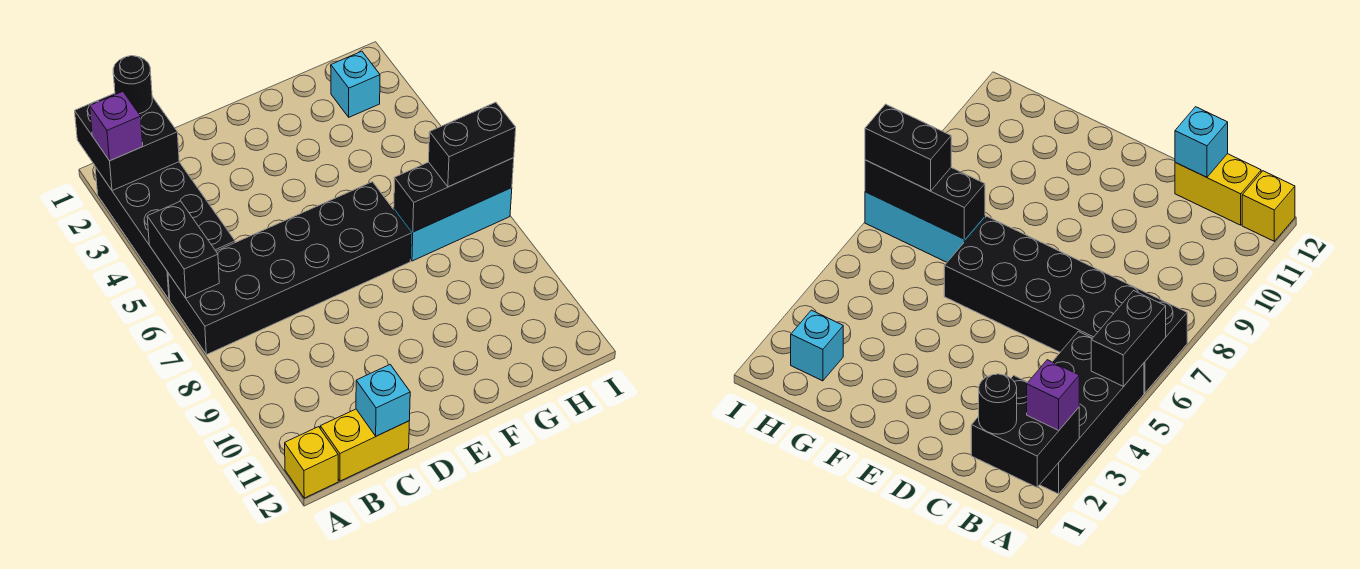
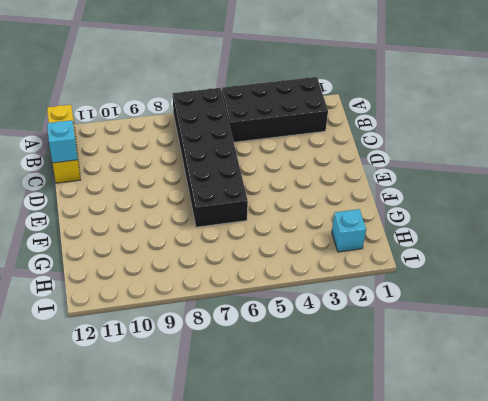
none -> cyan 1x3 brick [394,188,512,261]
none -> black 2x2 brick [75,93,179,191]
none -> black 1x2 brick [147,201,219,298]

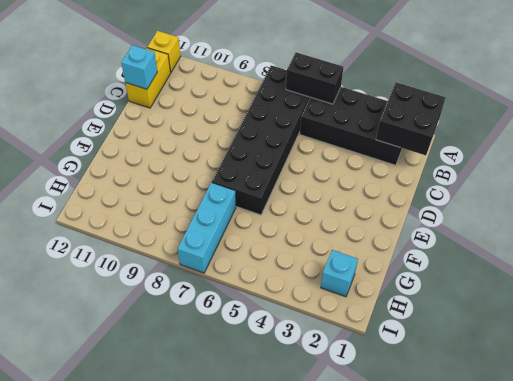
none -> black 1x3 brick [394,158,514,232]
none -> purple 1x1 brick [90,92,143,161]
none -> black 1x1 round brick [113,56,152,114]

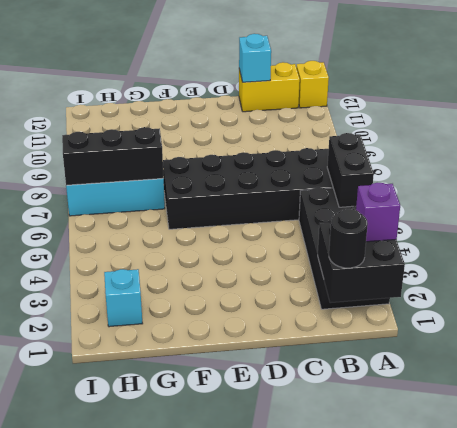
none -> black 1x2 brick [429,102,516,187]

